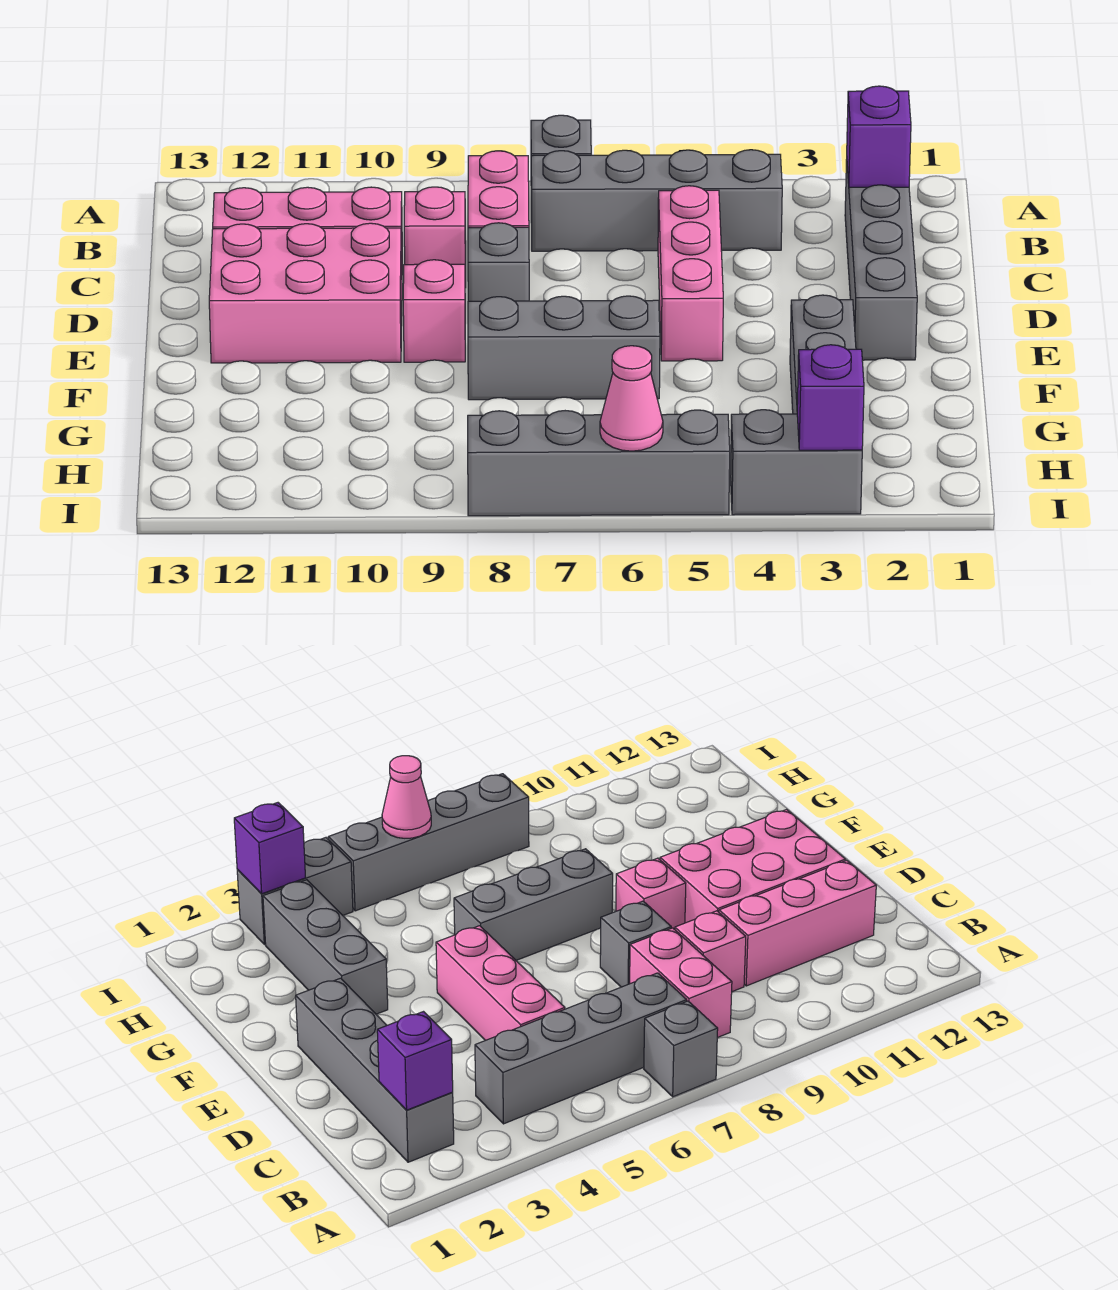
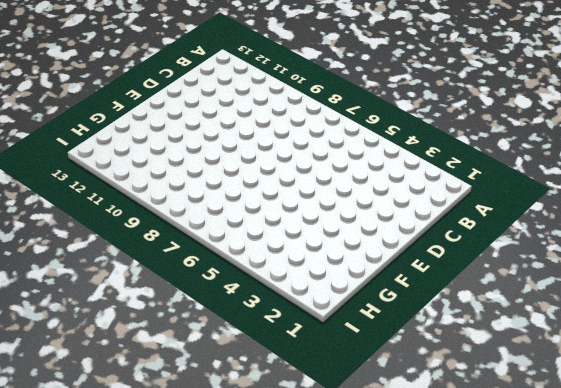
none -> grey 1x1 brick [531,115,591,156]
none -> grey 1x4 brick [845,159,917,360]
none -> grey 1x4 brick [531,150,782,251]

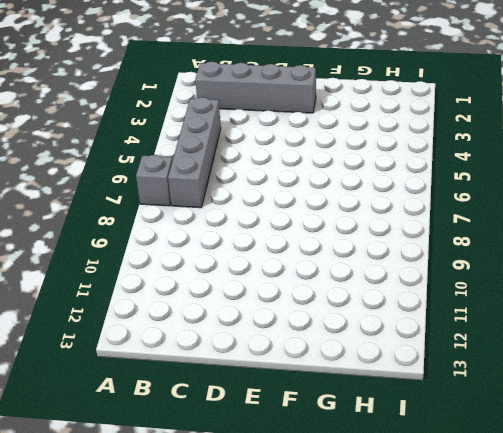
none -> pink 1x2 brick [468,151,529,228]
none -> pink 1x3 brick [658,186,723,361]
none -> pink 1x1 brick [404,187,466,288]

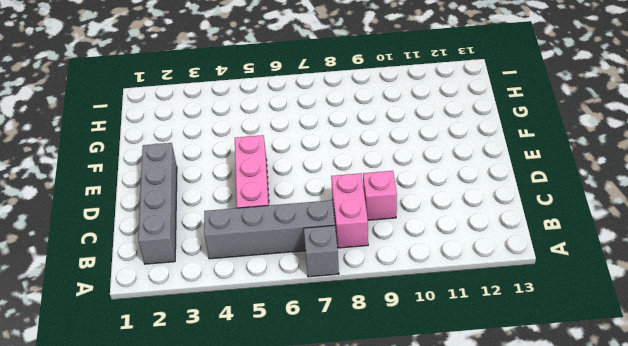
none -> pink 1x3 brick [213,187,402,254]
none -> grey 1x1 brick [468,223,529,301]
none -> pink 2x3 brick [209,223,402,363]

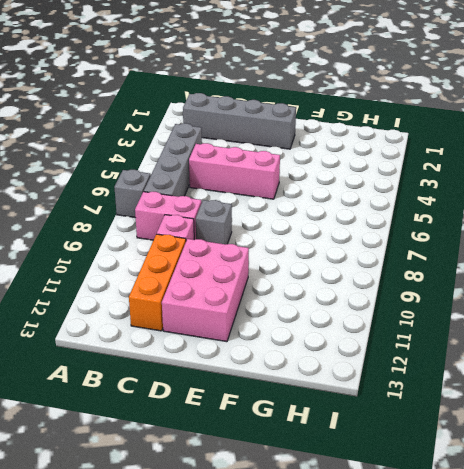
orange 1x3 brick [129,234,186,331] -> pink 1x3 brick [213,187,402,254]
none -> pink 1x1 brick [403,260,465,362]
none -> grey 1x3 brick [790,295,856,414]
none -> grey 1x3 brick [468,296,660,400]

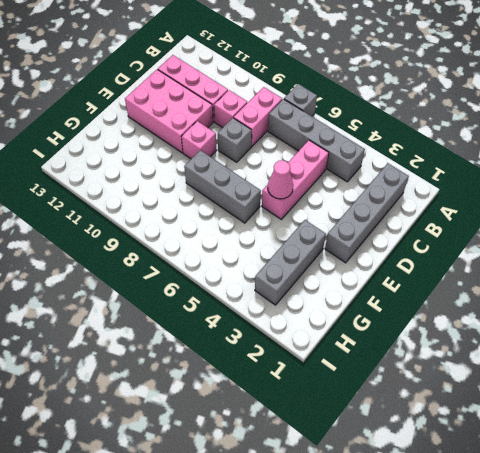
pink 1x1 cone [268,160,293,199] -> pink 1x1 cone moved to [600,346,663,451]
none -> grey 1x2 brick [730,410,862,515]
none -> grey 1x4 brick [468,410,730,516]
none -> purple 1x1 brick [847,86,911,187]

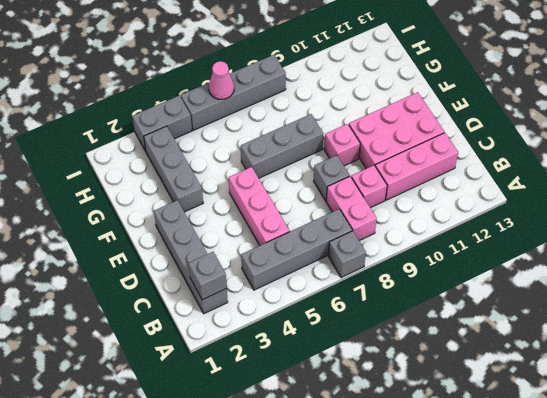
grey 1x1 brick [188,252,227,300] -> purple 1x1 brick [847,86,911,187]
none -> purple 1x1 brick [797,345,864,450]

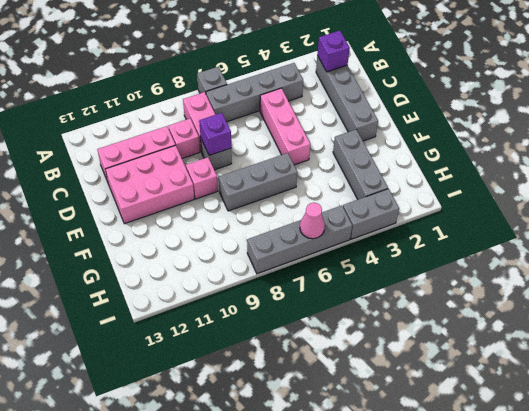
purple 1x1 brick [199,113,231,155] -> purple 1x1 brick moved to [797,345,864,450]

